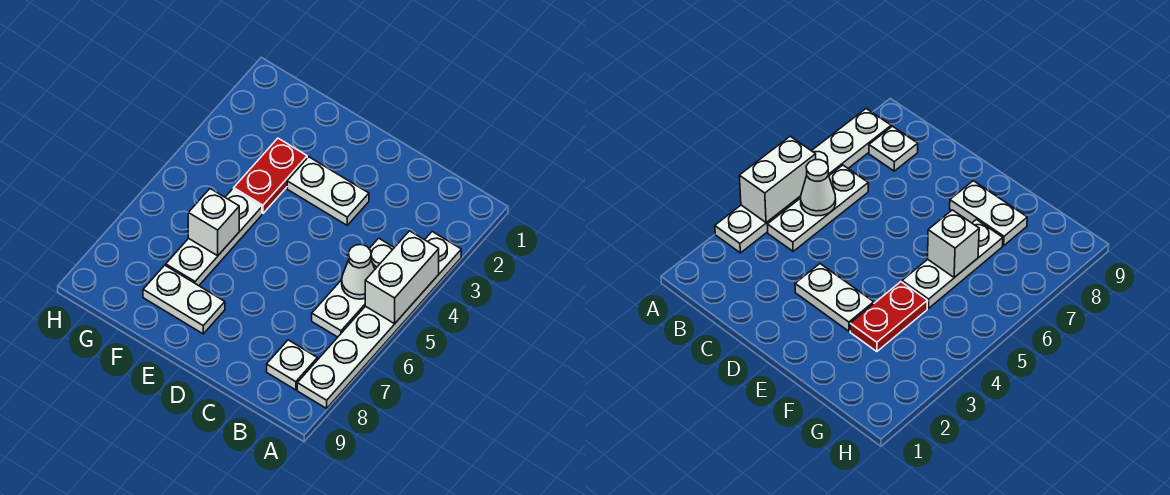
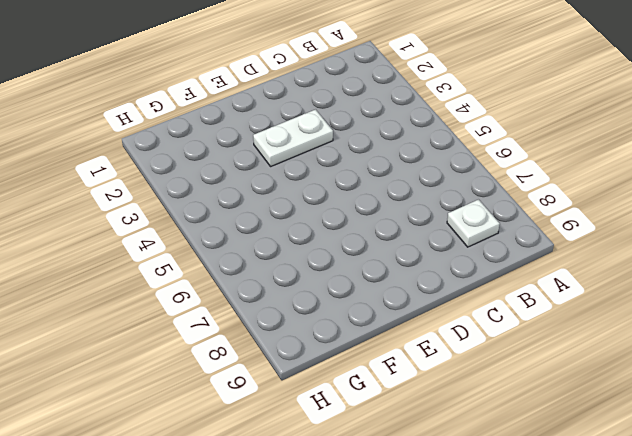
none -> white 1x6 plate [297,232,461,408]
none -> white 1x3 plate [312,238,394,337]

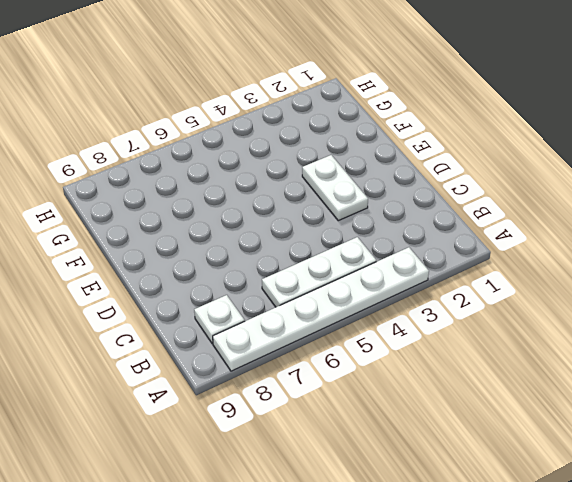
none -> white 1x2 plate [143,265,225,334]
none -> red 1x2 plate [234,138,307,213]

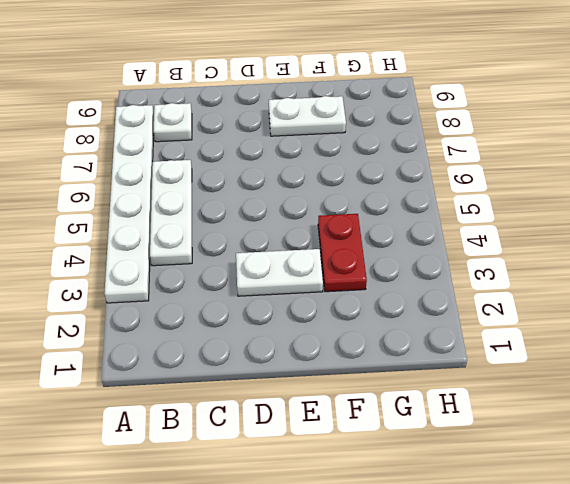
none -> white 1x3 plate [166,189,262,286]
none -> white 1x2 brick [365,231,439,324]

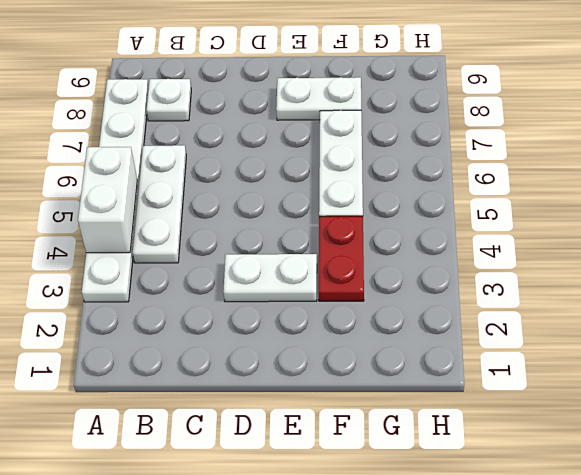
none -> white 1x1 cone [342,245,375,299]
none -> white 1x1 brick [188,189,239,256]

